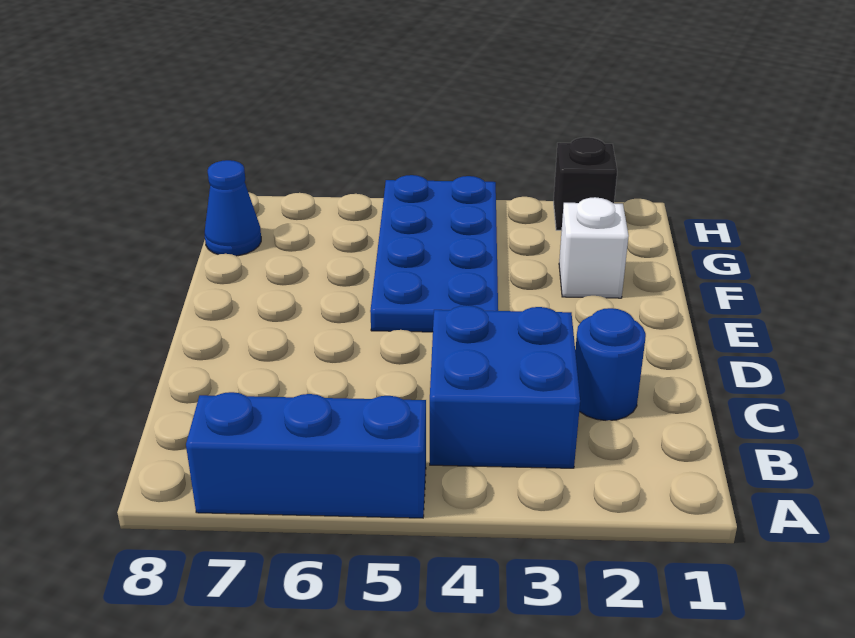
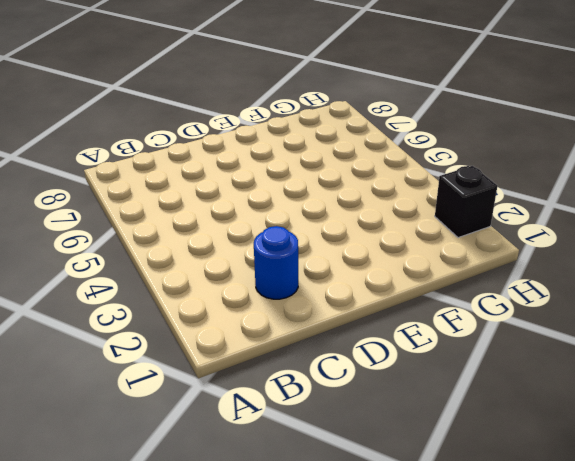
none -> blue 1x3 brick [186,392,426,518]
none -> blue 2x2 brick [430,305,580,468]

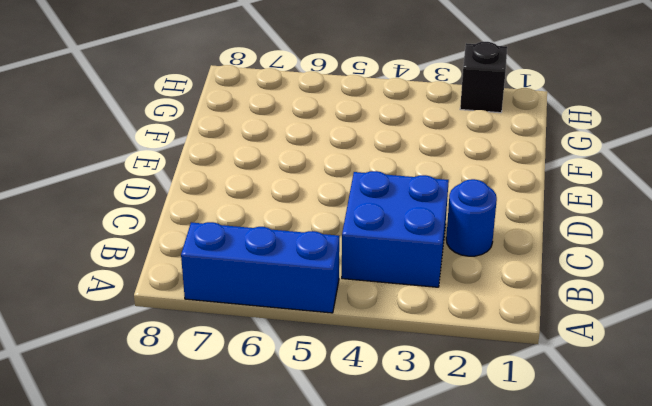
none -> blue 2x4 plate [370,175,498,332]
none -> white 1x1 brick [559,197,629,298]

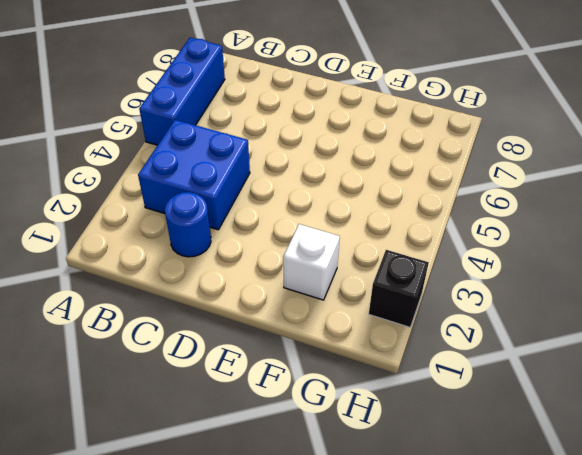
none -> blue 2x4 plate [370,175,498,332]
none -> blue 1x1 cone [205,160,261,256]

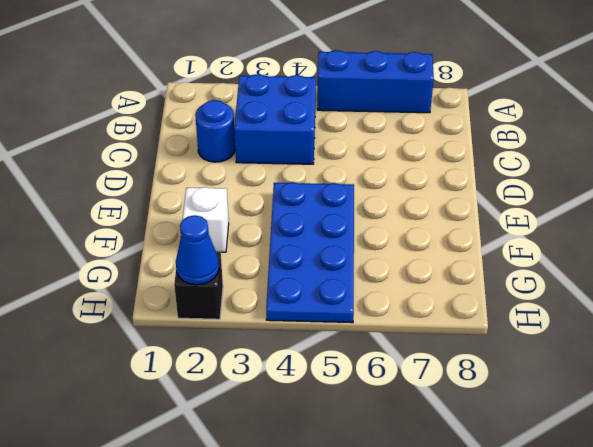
blue 1x1 cone [176,215,219,285] -> blue 1x1 cone moved to [205,160,261,256]

